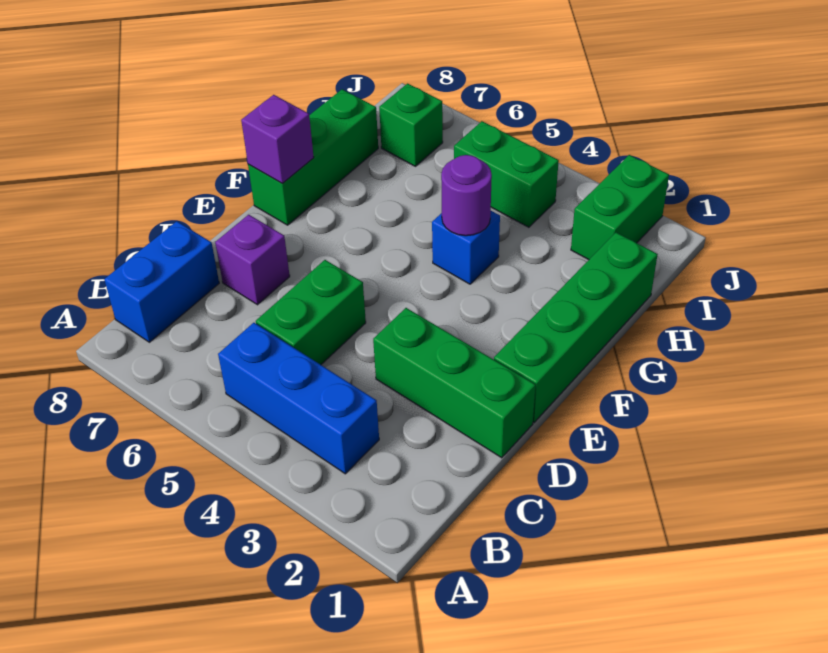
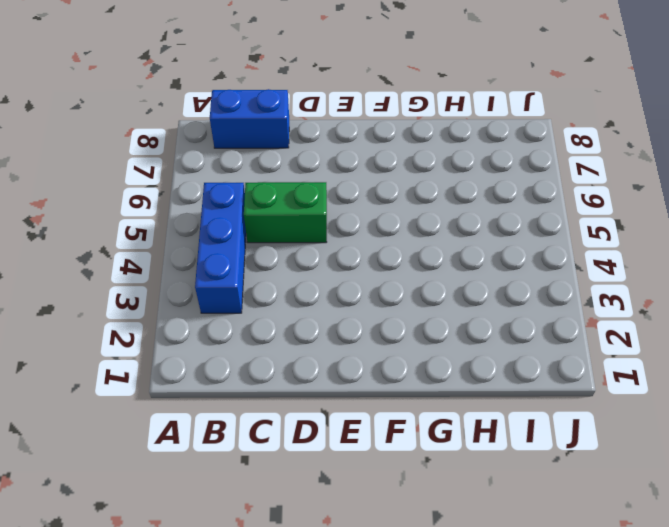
none -> green 1x3 brick [373,308,535,458]
none -> purple 1x1 brick [215,215,290,305]
none -> green 1x4 brick [494,233,658,422]

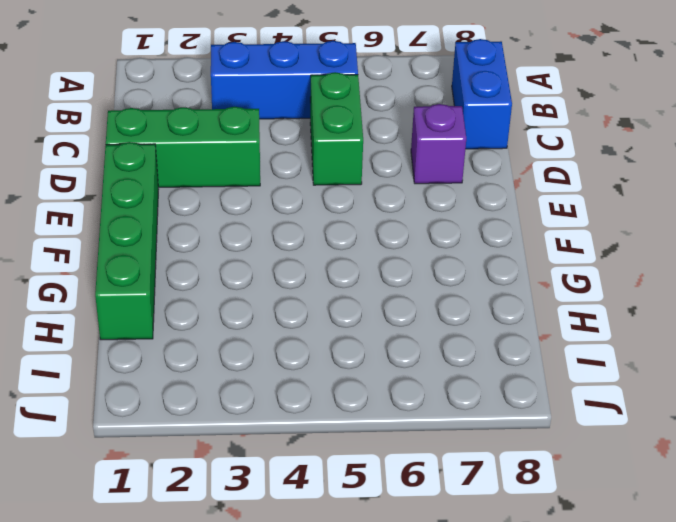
none -> green 1x3 brick [248,89,378,225]
none -> blue 1x1 brick [432,211,500,284]
none -> green 1x2 brick [571,155,669,260]

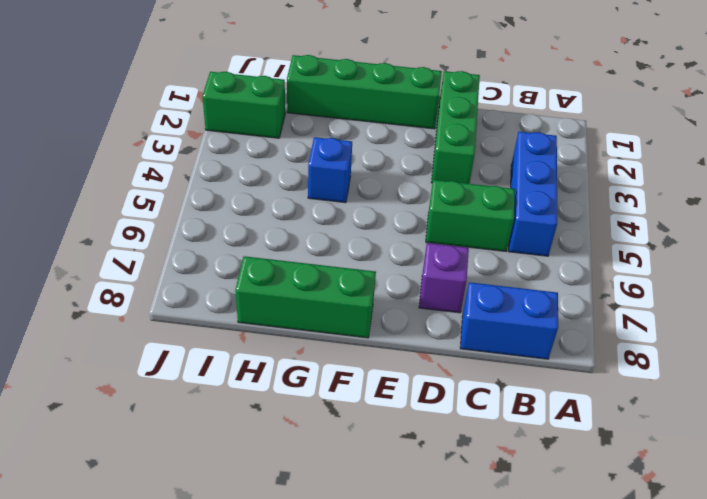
none -> green 1x2 brick [454,121,559,227]
none -> green 1x1 brick [379,84,443,166]
none -> purple 1x1 brick [241,95,314,183]

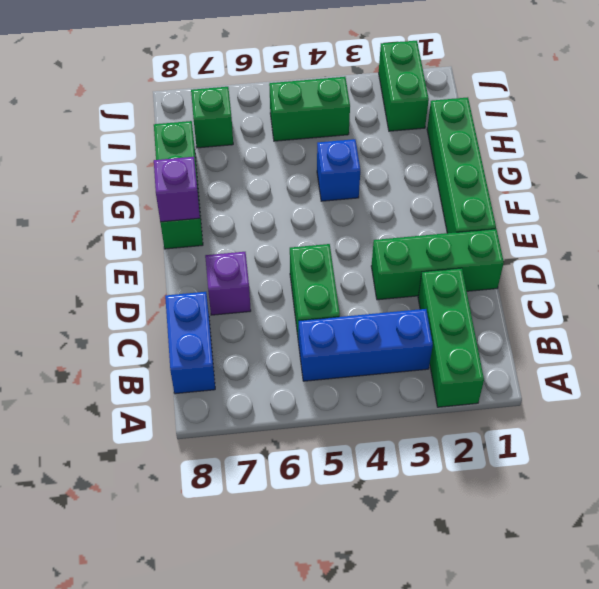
green 1x3 brick [418,268,484,407] -> none
none -> purple 1x1 round brick [441,155,492,236]

